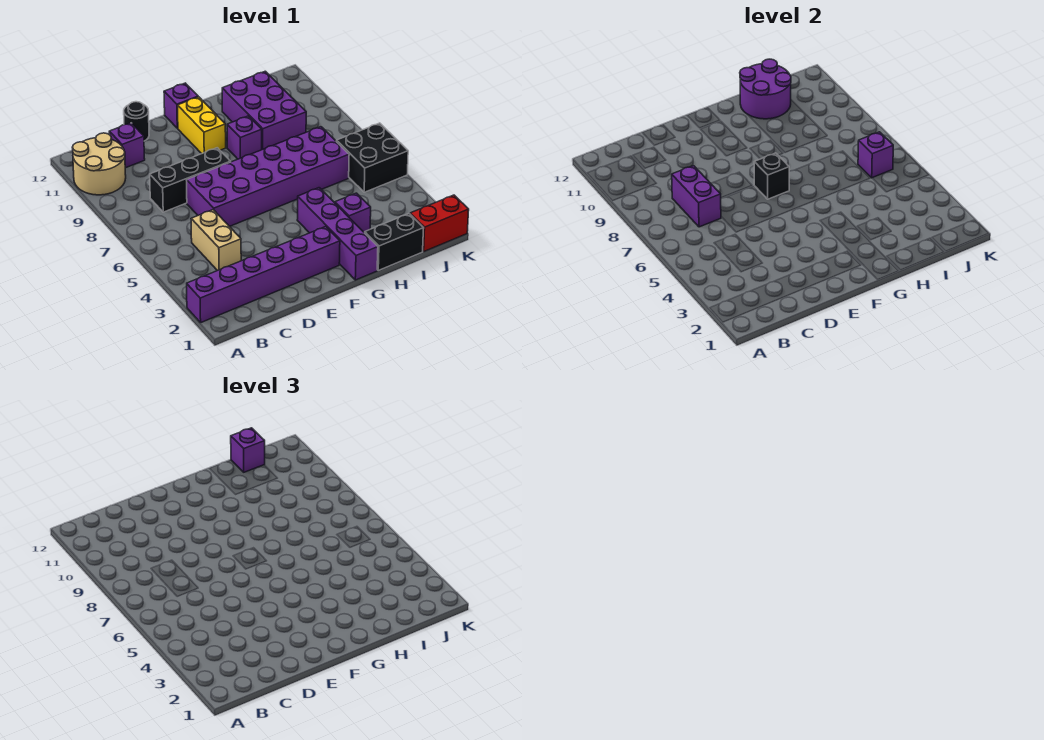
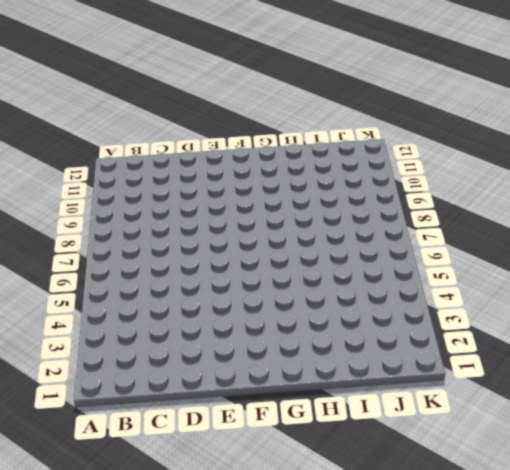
none -> purple 1x6 brick [187,227,340,322]
none -> tan 2x2 round brick [72,133,126,195]
none -> tan 1x2 brick [191,210,241,271]

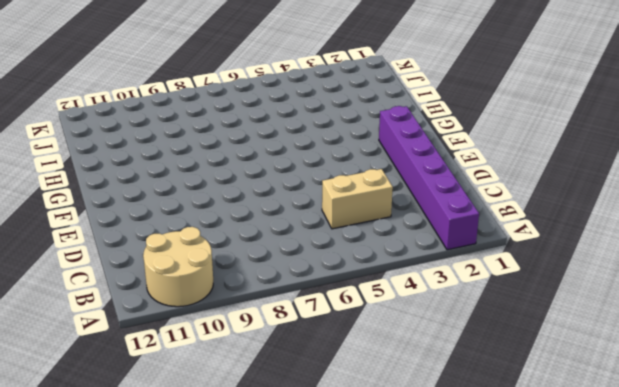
none -> black 1x3 brick [150,148,231,212]
none -> purple 1x1 brick [109,123,145,168]
none -> purple 2x6 brick [187,127,349,227]

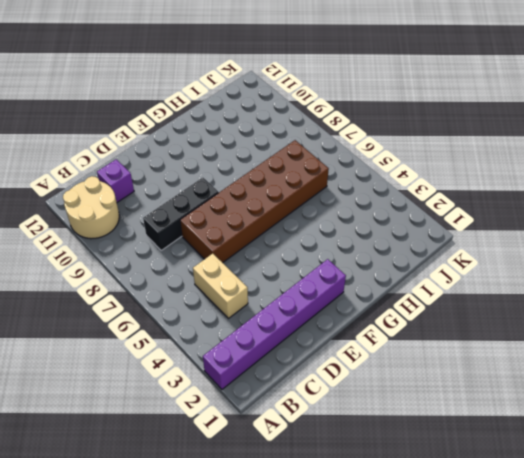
brown 2x6 brick [180,140,329,263] -> purple 2x6 brick [187,127,349,227]
none -> black 1x1 round brick [124,102,149,141]
none -> yellow 1x2 brick [178,97,226,154]
none -> purple 1x1 brick [164,83,198,128]

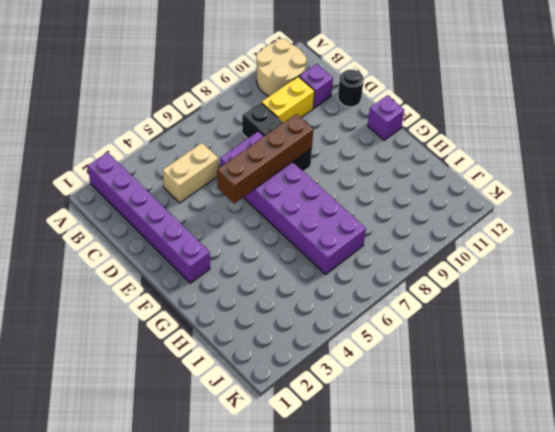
yellow 1x2 brick [262,77,315,123] -> yellow 1x2 brick moved to [178,97,226,154]
brown 1x4 brick [217,114,313,204] -> none
none -> purple 1x4 brick [297,188,378,280]
none -> purple 1x1 brick [227,116,262,159]
none -> black 1x2 brick [365,214,424,270]

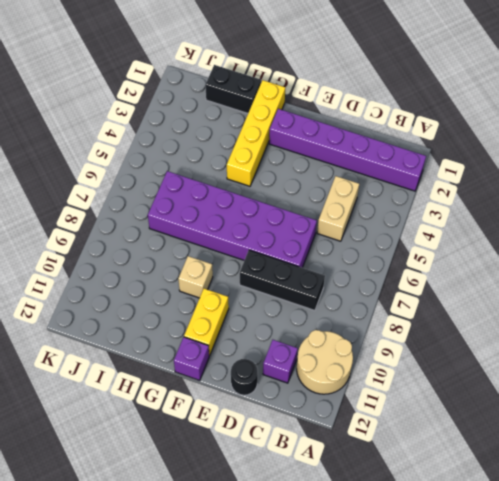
yellow 1x4 brick [227,80,285,186] -> purple 1x4 brick [297,188,378,280]
tan 1x1 brick [178,256,213,298] -> purple 1x1 brick [227,116,262,159]
none -> purple 1x1 brick [335,193,371,233]
none -> purple 2x3 brick [222,71,306,150]
none -> red 1x2 brick [410,195,469,251]

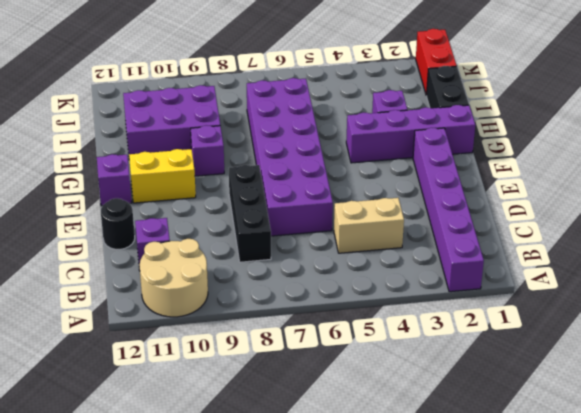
none -> black 2x2 brick [336,123,408,192]
none -> purple 1x2 brick [672,166,721,227]
none -> black 1x1 brick [754,153,789,199]

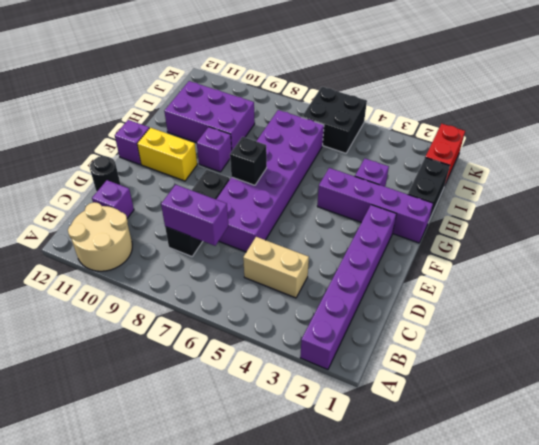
none -> purple 2x2 round brick [740,59,791,119]
none -> purple 1x1 brick [858,132,893,178]
none -> purple 1x1 brick [231,428,265,472]

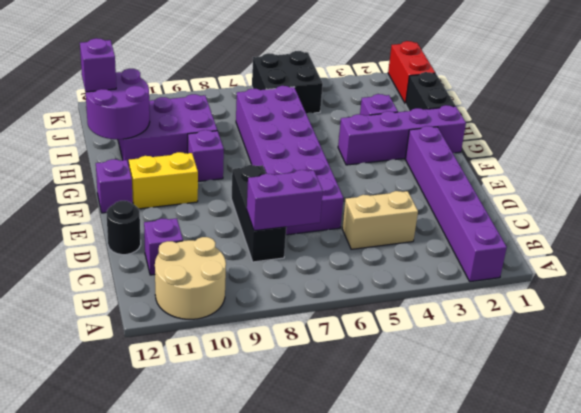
none -> black 1x1 brick [754,153,789,199]
none -> purple 1x1 brick [858,132,893,178]

